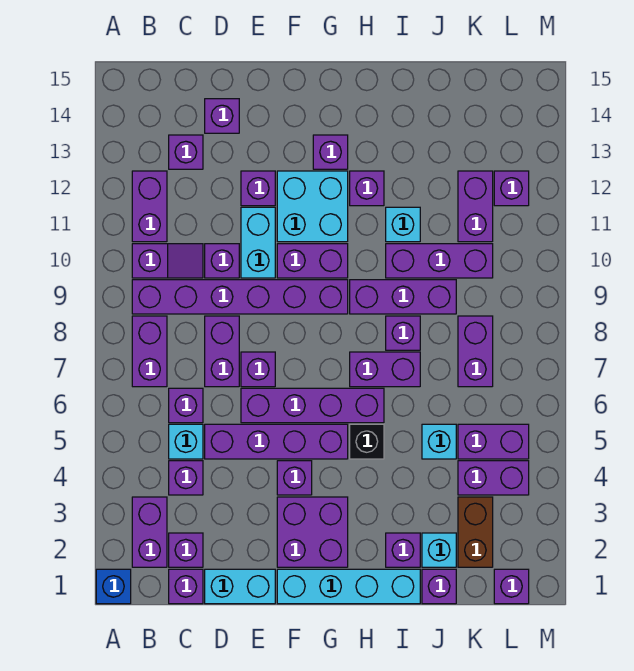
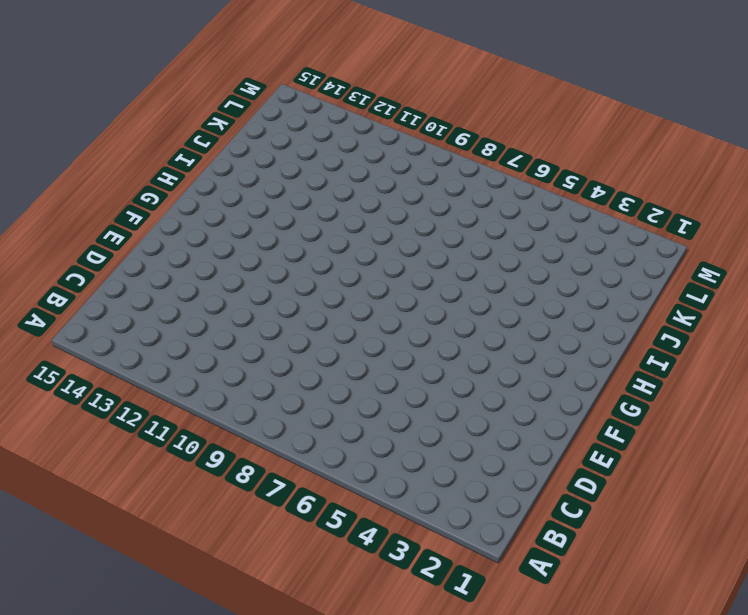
none -> blue 1x1 brick [96,569,131,604]
none -> purple 1x2 brick [132,497,167,567]
none -> purple 1x2 brick [132,316,167,387]
none -> purple 1x6 brick [132,280,348,314]

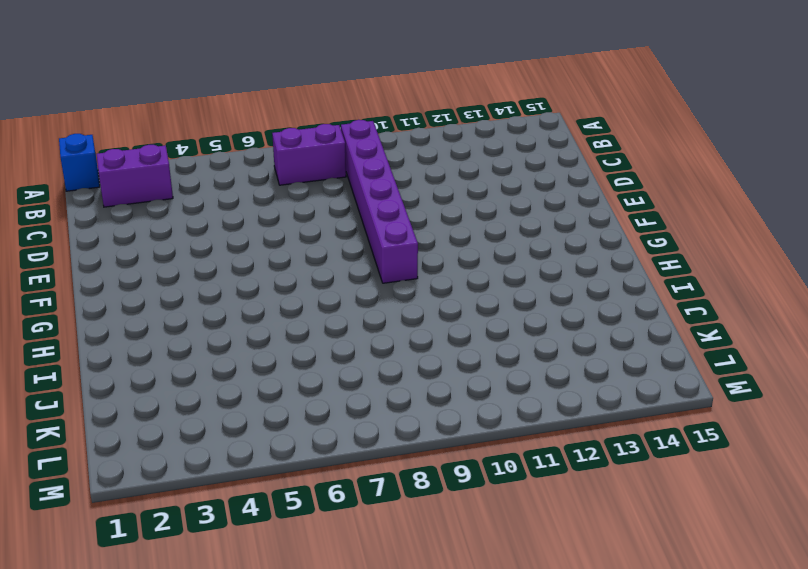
none -> purple 1x2 slope [132,244,203,278]
none -> purple 1x2 brick [132,171,167,242]
none -> purple 1x1 brick [169,569,203,604]
none -> purple 1x1 brick [169,533,203,567]

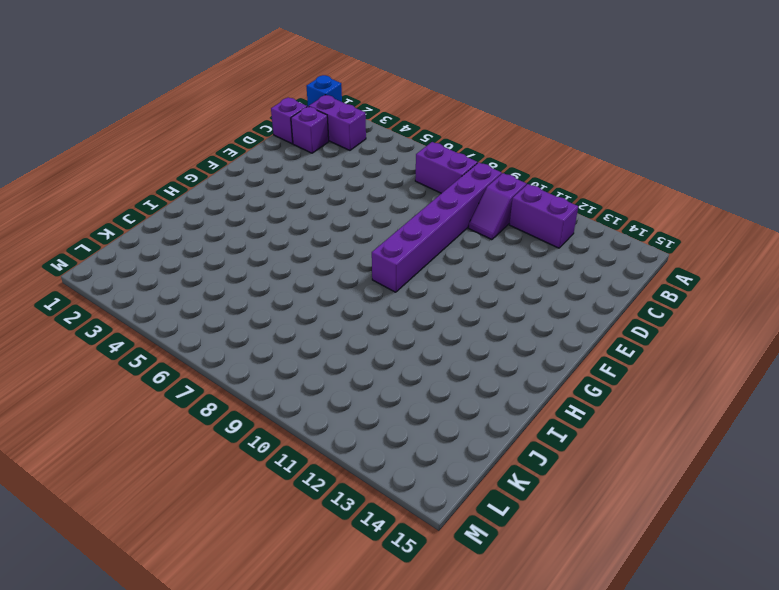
none -> purple 1x1 brick [169,461,203,495]
none -> cyan 1x1 brick [169,424,203,459]
none -> purple 1x1 brick [169,388,203,423]
none -> purple 1x1 brick [169,135,203,169]

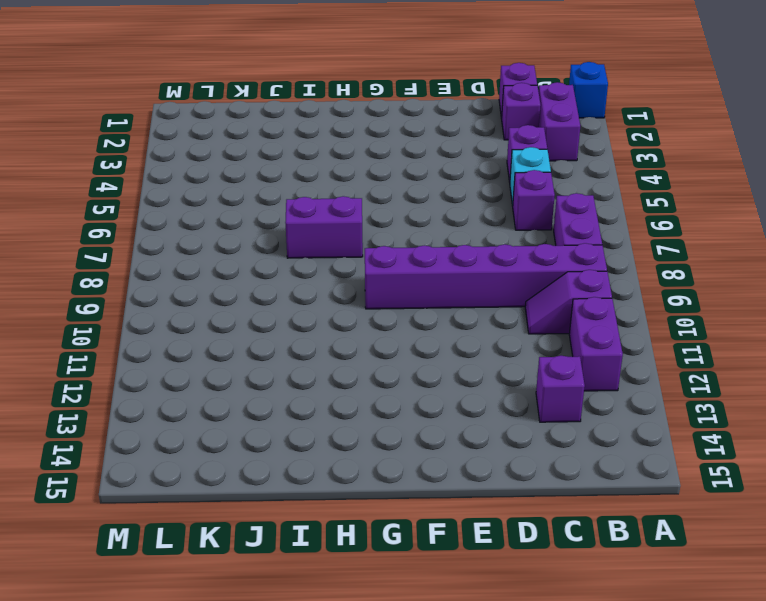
none -> cyan 1x2 brick [205,569,275,604]
none -> purple 1x4 brick [205,424,348,459]
none -> purple 1x2 brick [205,316,239,387]
none -> purple 1x1 brick [205,244,239,278]

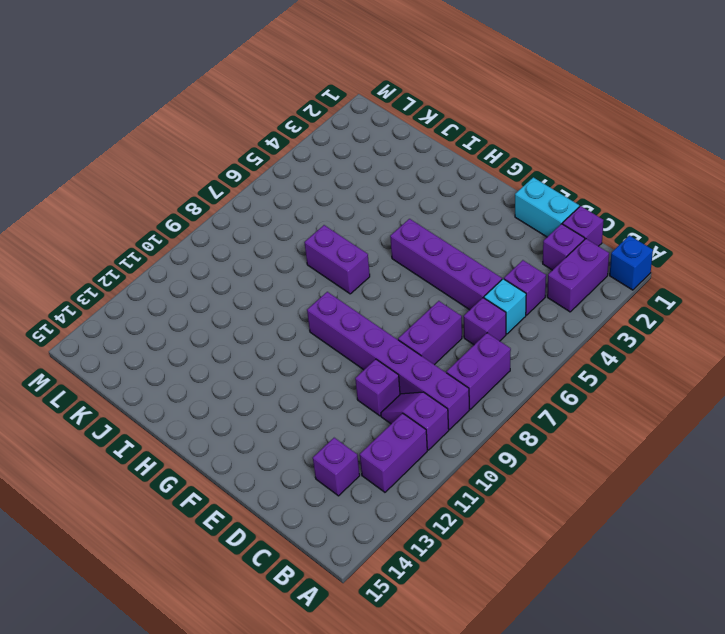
none -> purple 1x1 brick [205,99,239,133]
none -> purple 1x4 brick [241,388,384,423]
none -> purple 1x1 brick [241,352,275,387]
none -> cyan 1x2 brick [241,207,275,278]

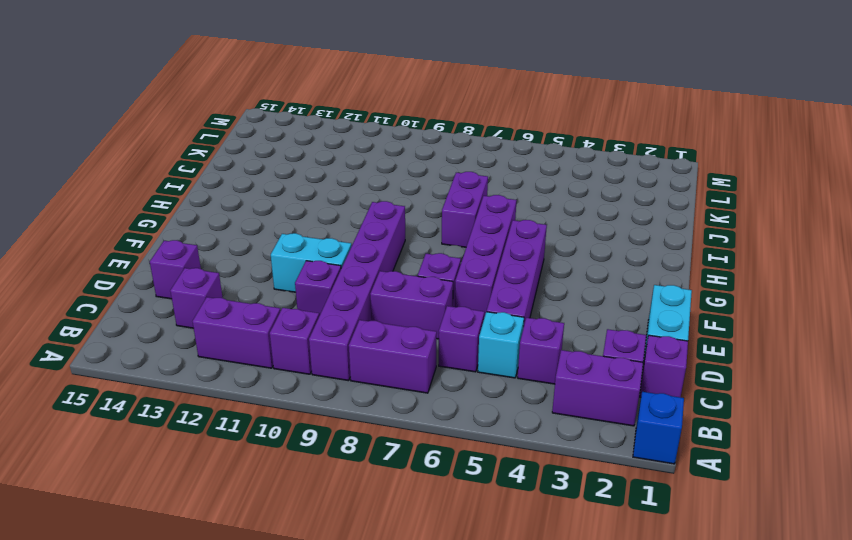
none -> purple 1x1 brick [241,171,275,206]
none -> cyan 1x4 brick [277,569,420,604]
none -> purple 2x2 brick [277,497,348,567]
none -> purple 1x1 brick [277,461,312,495]

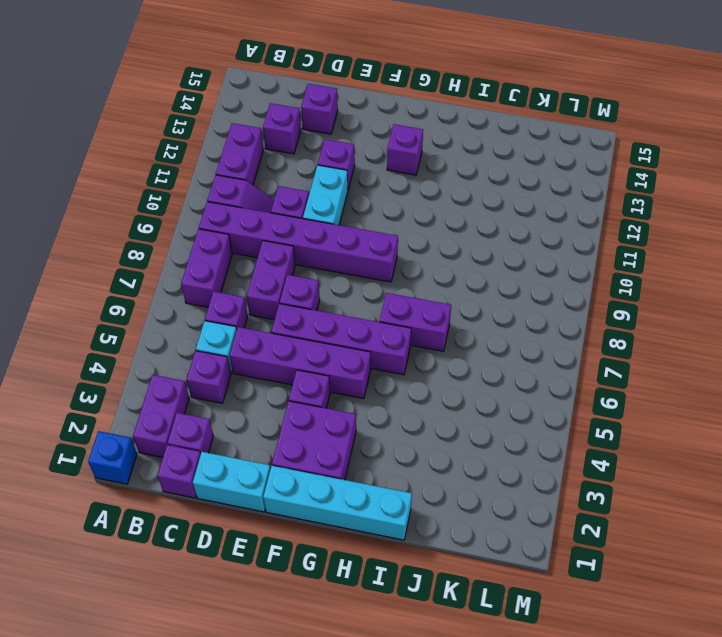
none -> purple 1x2 brick [277,244,348,278]
none -> cyan 2x2 brick [277,171,348,242]
none -> black 1x1 brick [350,424,384,459]
none -> purple 1x3 brick [350,280,456,314]

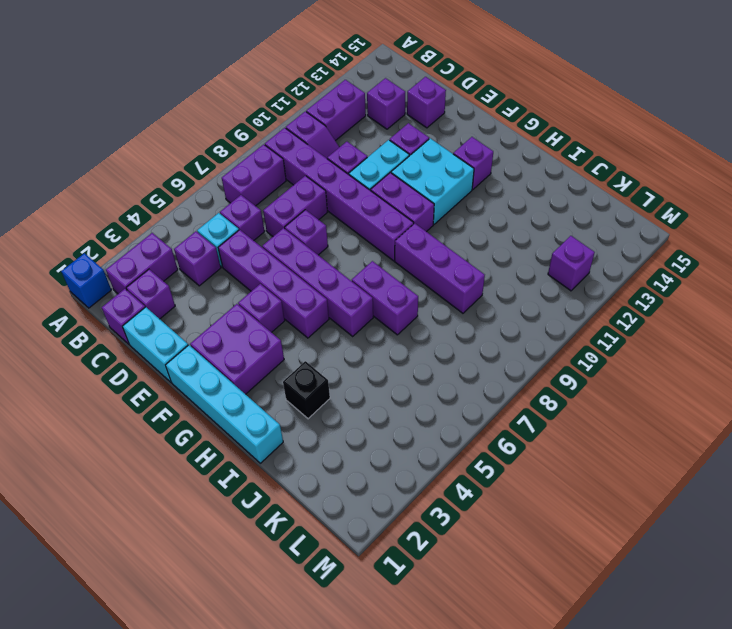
black 1x1 brick [283,361,330,419] -> black 1x1 brick moved to [350,424,384,459]
none -> purple 1x1 brick [350,171,384,206]
none -> purple 1x1 brick [386,533,420,567]
none -> purple 1x1 brick [386,316,420,350]
none -> purple 1x3 brick [386,244,493,278]

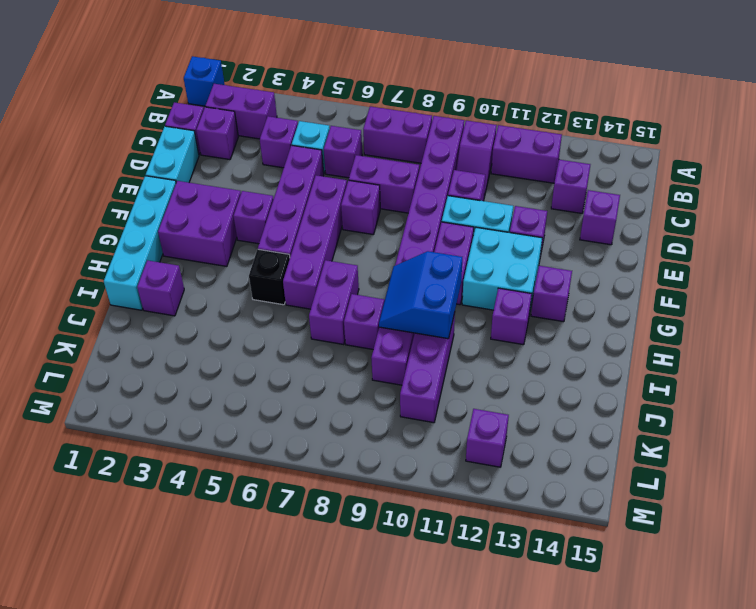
blue 2x2 slope [379,251,462,339] -> none
none -> cyan 1x1 brick [386,207,420,242]
none -> purple 1x1 brick [422,569,456,604]
none -> cyan 1x1 brick [422,533,456,567]
none -> cyan 1x1 brick [422,424,456,459]

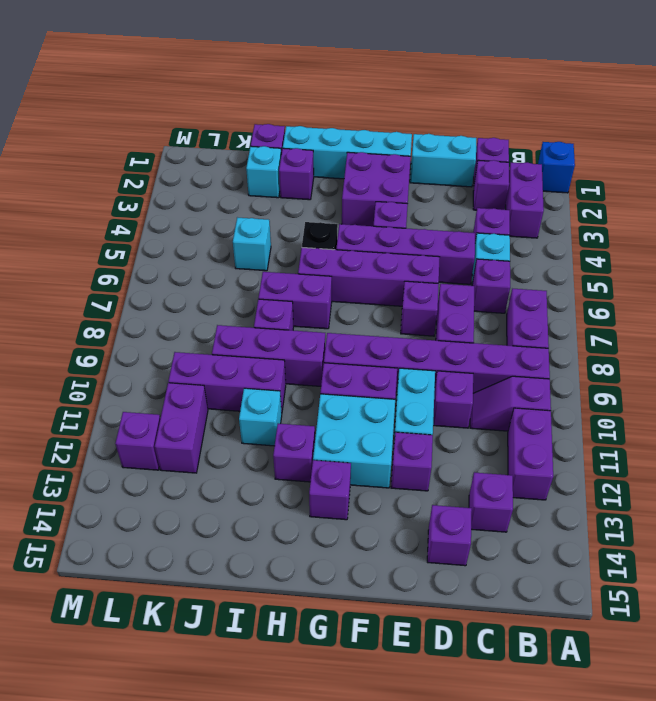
none -> brown 1x2 brick [458,497,493,567]
none -> purple 1x2 brick [458,461,529,495]
none -> purple 1x2 brick [458,424,529,459]
none -> purple 1x2 brick [458,316,493,387]

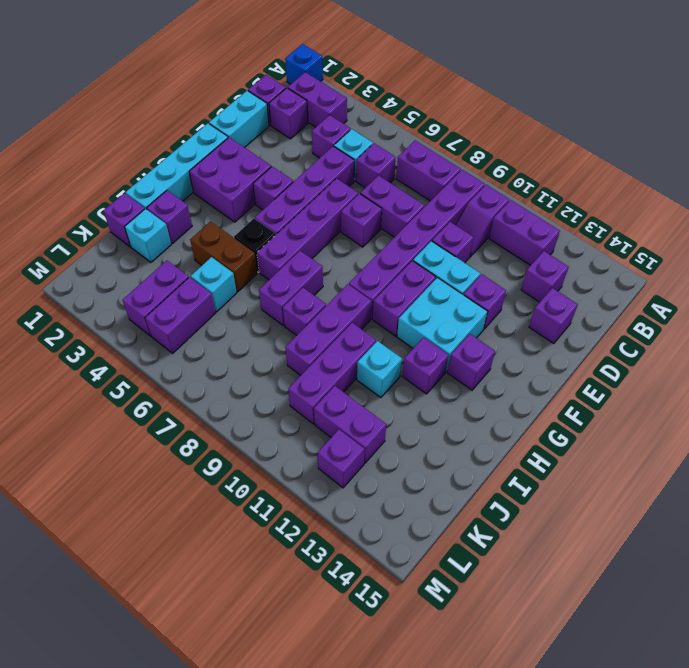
brown 1x2 brick [190,221,257,292] -> brown 1x2 brick moved to [458,497,493,567]
none -> purple 1x2 brick [458,316,493,387]
none -> purple 1x1 brick [494,569,529,604]

